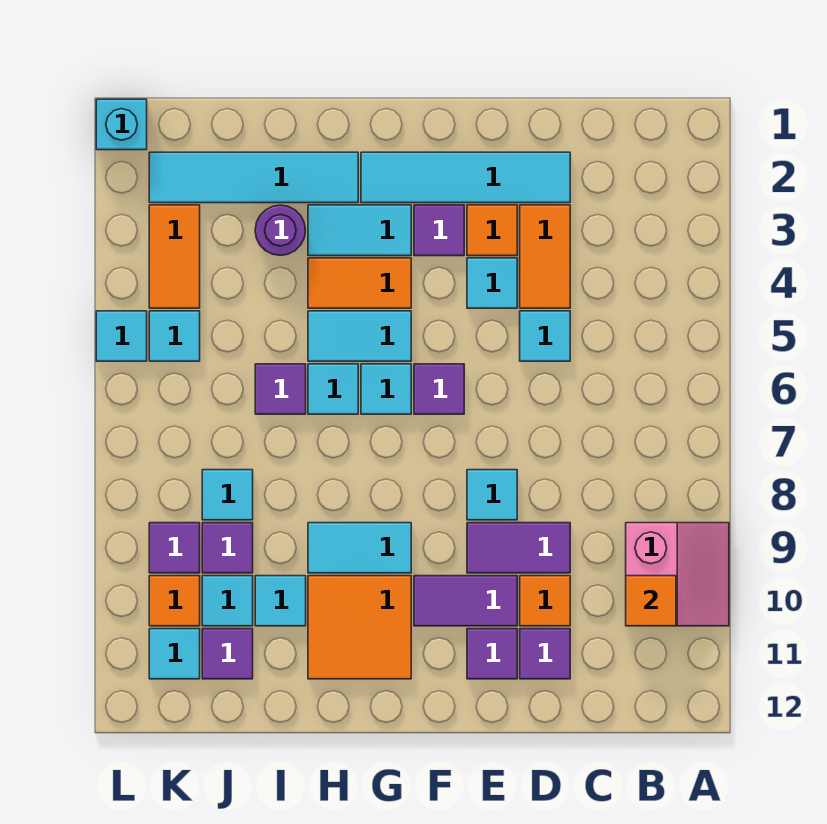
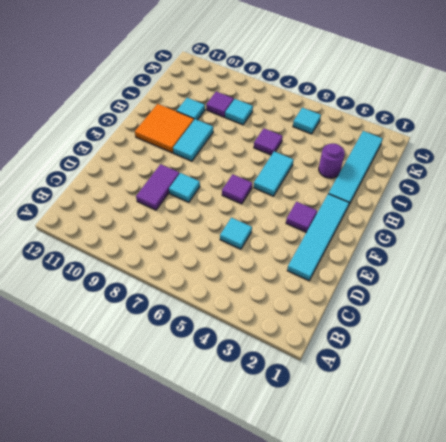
none -> pink 2x2 slope [626,523,729,626]
none -> orange 1x2 tile [520,205,570,308]
none -> orange 1x1 tile [520,576,570,626]
none -> purple 1x1 tile [520,629,570,679]

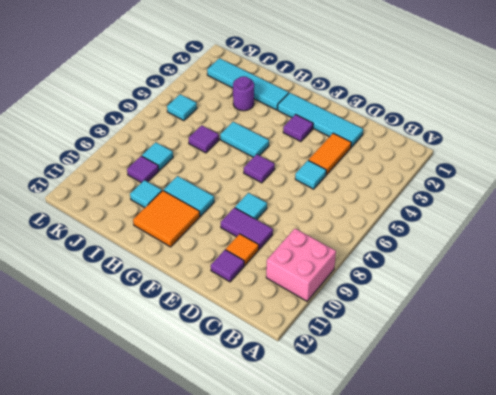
pink 2x2 brick [266,229,336,301] -> pink 2x2 slope [626,523,729,626]
none -> orange 1x1 tile [467,205,517,256]
none -> cyan 1x1 tile [467,258,517,308]
none -> purple 1x2 tile [414,576,517,626]
none -> purple 1x1 tile [467,629,517,679]

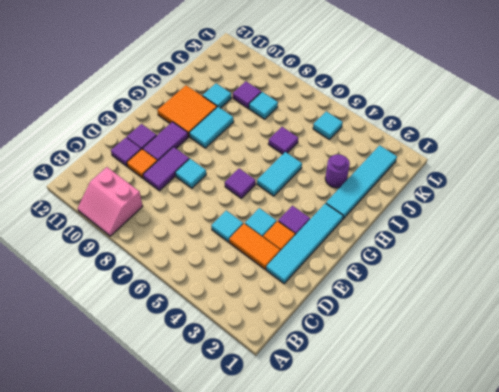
none -> cyan 1x2 tile [308,205,411,256]
none -> orange 1x2 tile [308,258,411,308]
none -> cyan 1x1 tile [361,364,411,414]
none -> cyan 1x1 tile [308,364,358,414]

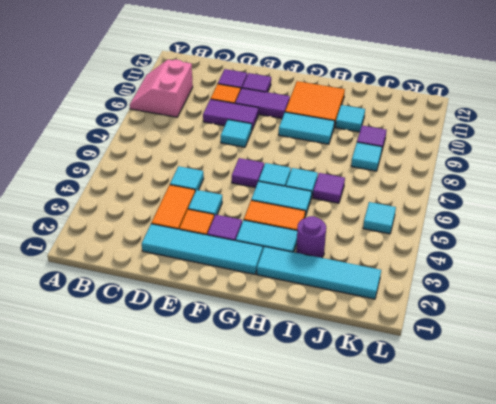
none -> cyan 1x1 tile [202,576,253,626]
none -> purple 1x1 tile [202,629,253,679]
none -> orange 1x2 tile [149,205,200,308]
none -> purple 1x1 tile [149,523,200,573]

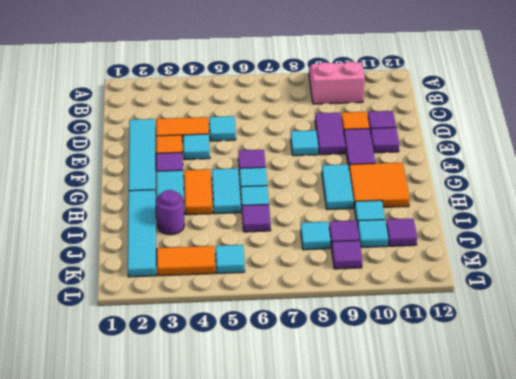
none -> orange 1x1 tile [149,576,200,626]
none -> cyan 1x1 tile [149,629,200,679]
none -> cyan 1x1 brick [96,99,147,150]
none -> cyan 1x1 tile [96,311,147,361]

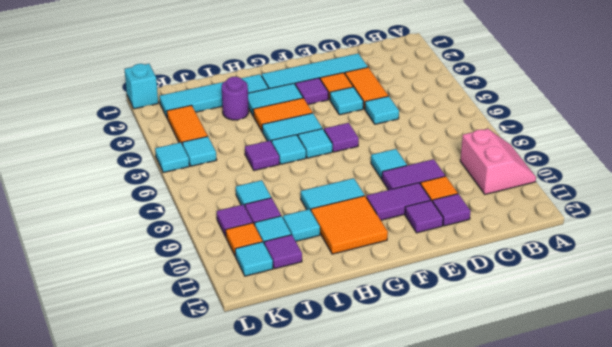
none -> orange 1x1 tile [626,576,676,626]

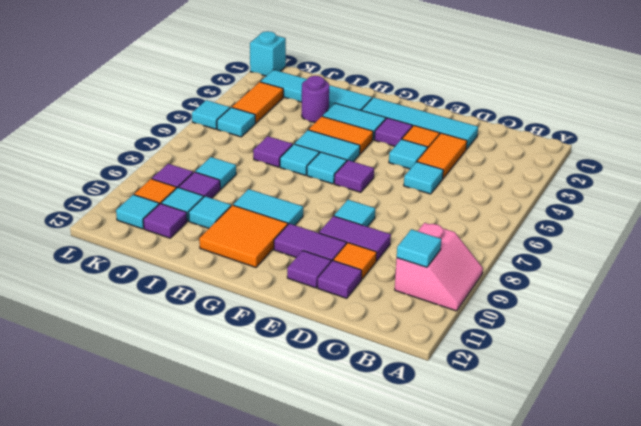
cyan 1x1 tile [397,229,441,267] -> orange 1x1 tile [626,576,676,626]

